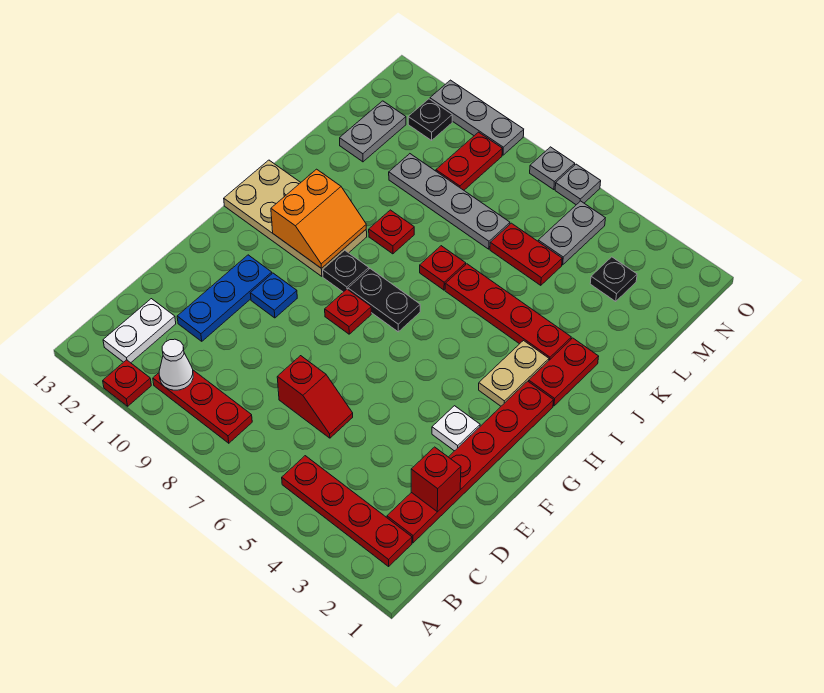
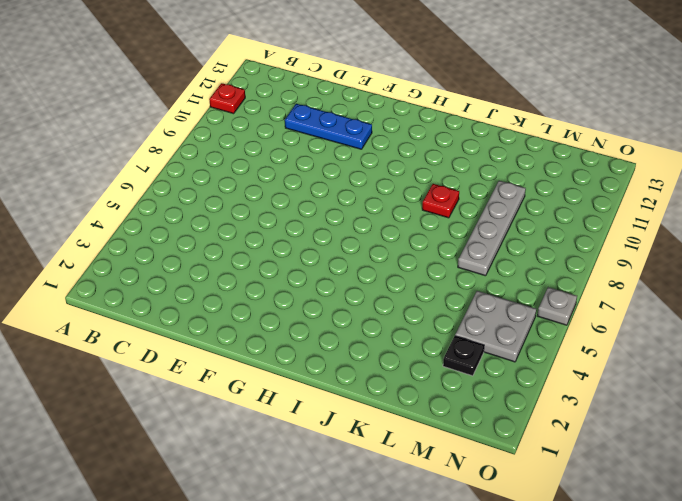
grey 2x2 plate [455,291,536,362] -> grey 1x2 plate [538,201,605,265]
none -> red 1x4 plate [282,456,412,566]
none -> red 1x3 plate [153,370,252,443]
none -> white 1x2 plate [103,299,176,363]
none -> red 1x6 plate [387,381,553,543]

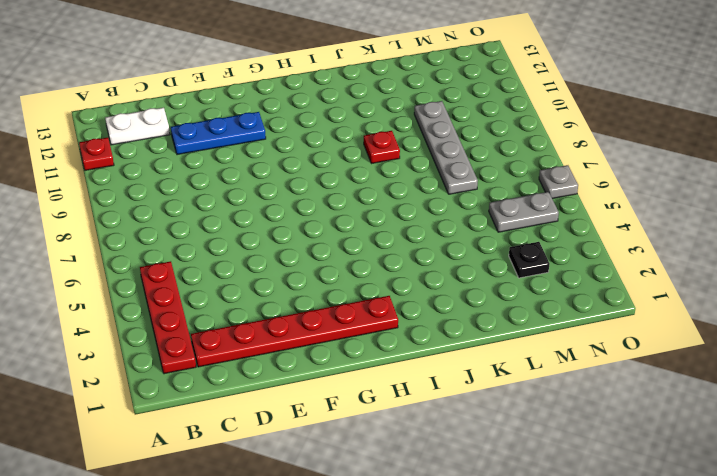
none -> red 1x3 plate [153,370,252,443]
none -> red 1x2 slope [277,356,353,438]
none -> white 1x1 plate [432,406,480,451]
none -> blue 1x1 plate [250,273,297,318]

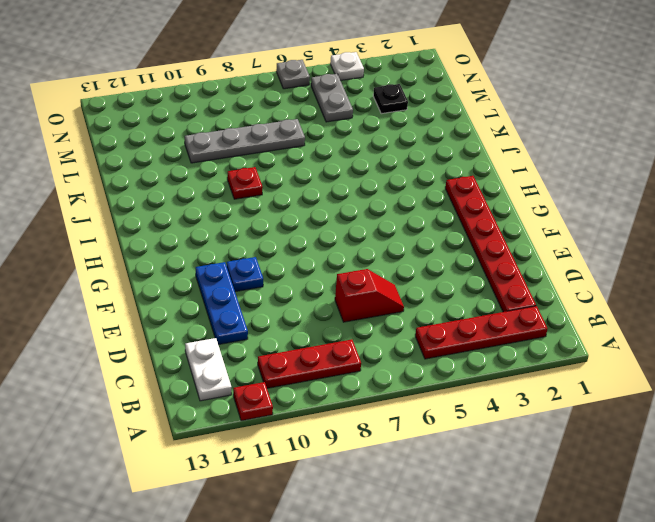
white 1x1 plate [330,52,364,80] -> white 1x1 plate moved to [432,406,480,451]
none -> red 1x1 plate [325,289,371,334]
none -> tan 1x2 plate [479,341,549,406]
none -> black 1x2 plate [348,269,420,332]
none -> black 1x1 plate [323,250,369,292]

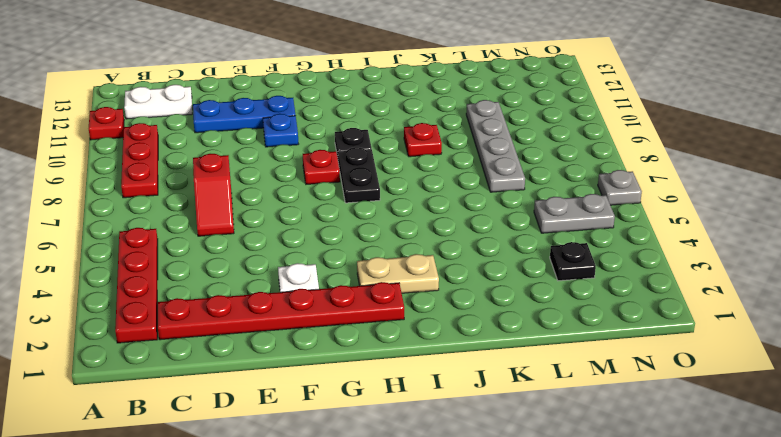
none -> tan 2x4 plate [224,160,367,276]
none -> red 1x2 plate [529,338,599,406]
none -> red 1x4 plate [445,264,571,360]
none -> red 1x1 plate [420,246,466,290]

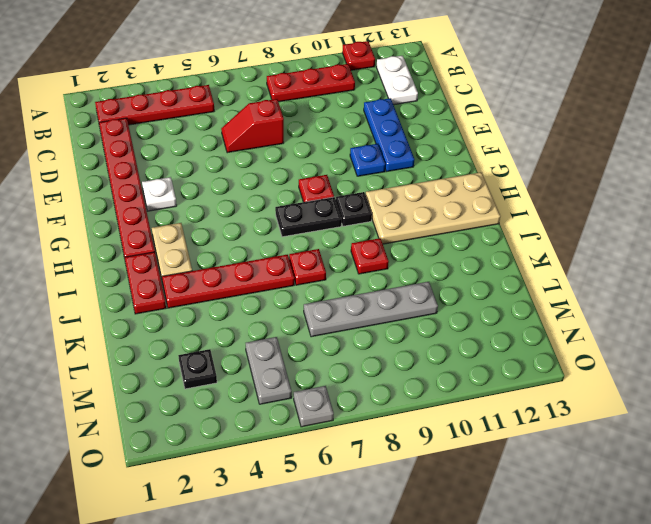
none -> red 1x2 plate [490,223,562,285]
none -> grey 1x2 plate [340,101,406,162]
none -> red 1x2 plate [436,132,502,190]
none -> black 1x1 plate [408,99,452,140]

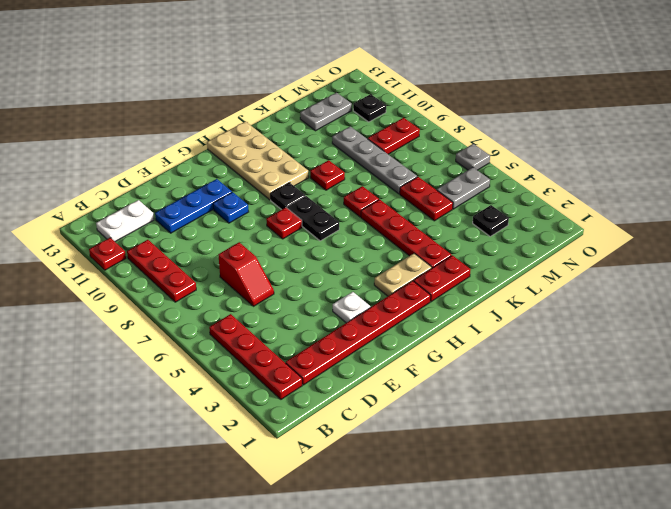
none -> grey 1x1 plate [530,147,575,190]
none -> grey 1x3 plate [430,80,524,155]
none -> white 1x1 cone [159,339,193,390]
none -> red 1x1 brick [411,447,461,512]

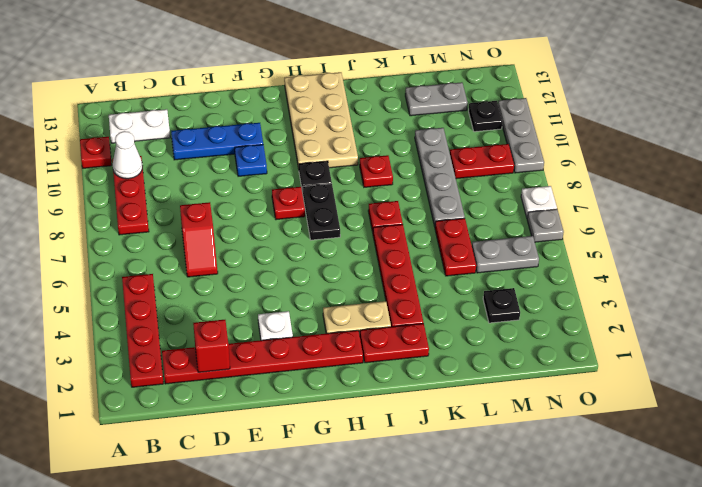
white 1x1 plate [521,186,557,218] -> grey 1x1 plate [530,147,575,190]
none -> orange 2x2 slope [271,169,366,268]

